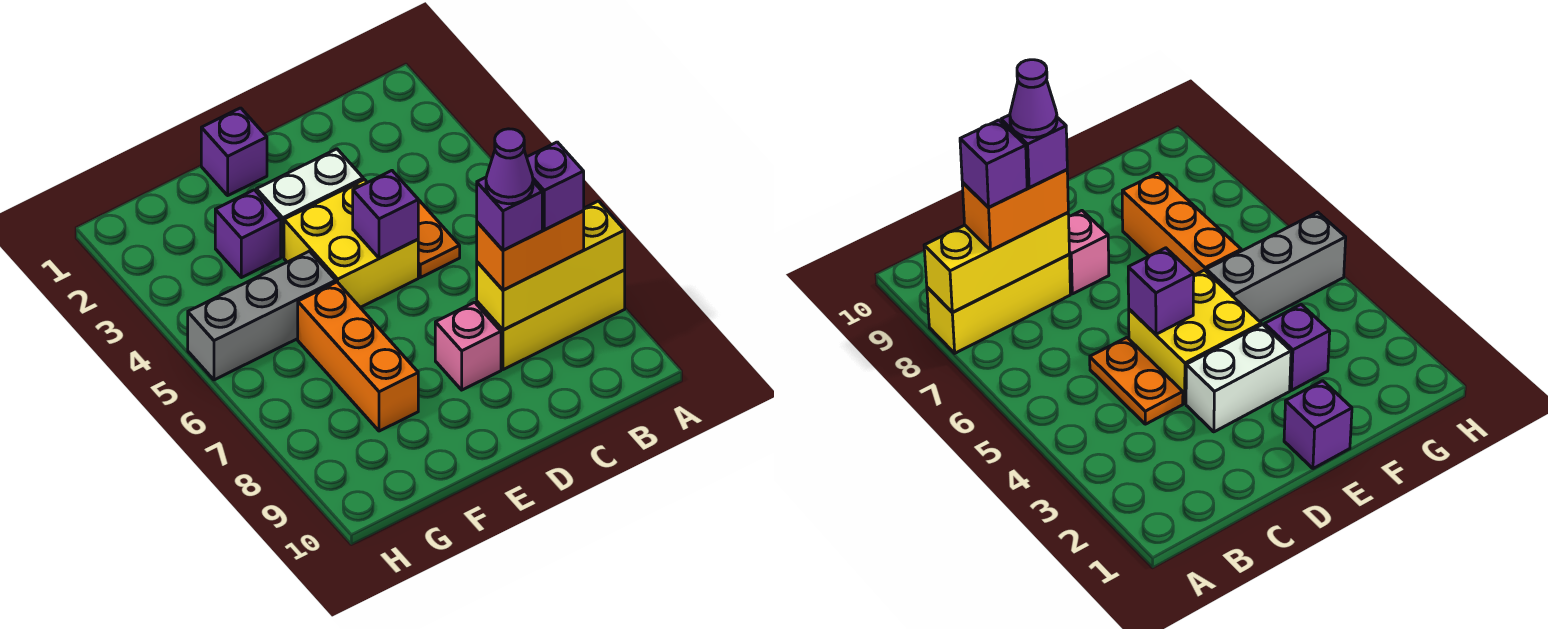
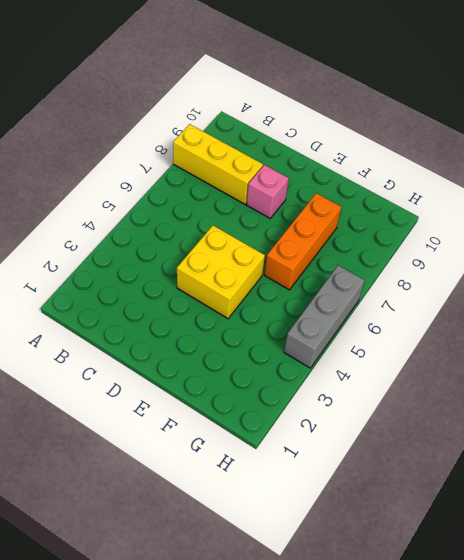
grey 1x3 brick [284,265,365,368] -> grey 1x3 brick turned to [188,251,336,380]
none -> orange 1x2 plate [408,188,460,277]
none -> white 1x2 brick [256,149,363,257]
none -> purple 1x1 brick [201,108,267,195]

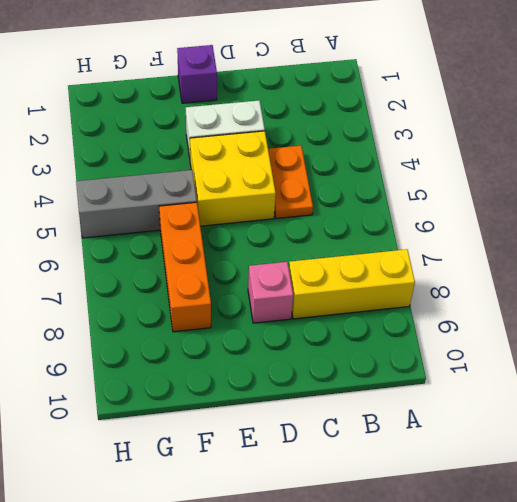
none -> purple 1x1 brick [215,190,281,278]
none -> yellow 1x3 brick [477,201,625,330]
none -> purple 1x1 brick [353,171,418,258]

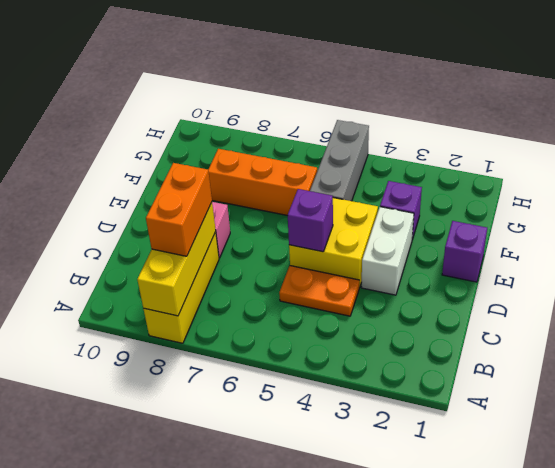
none -> purple 1x1 brick [527,142,584,230]
none -> purple 1x1 brick [477,177,542,250]
none -> purple 1x1 cone [486,129,533,204]

